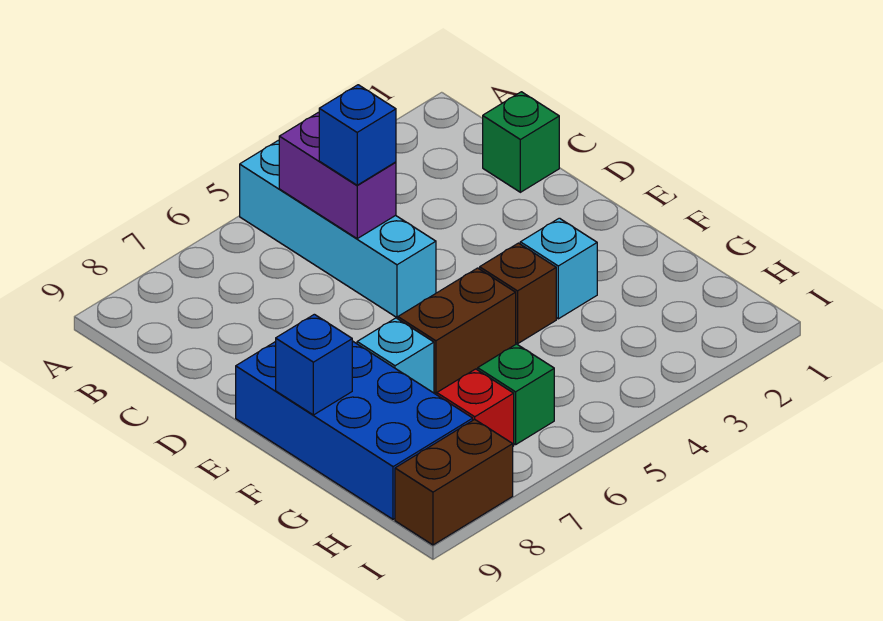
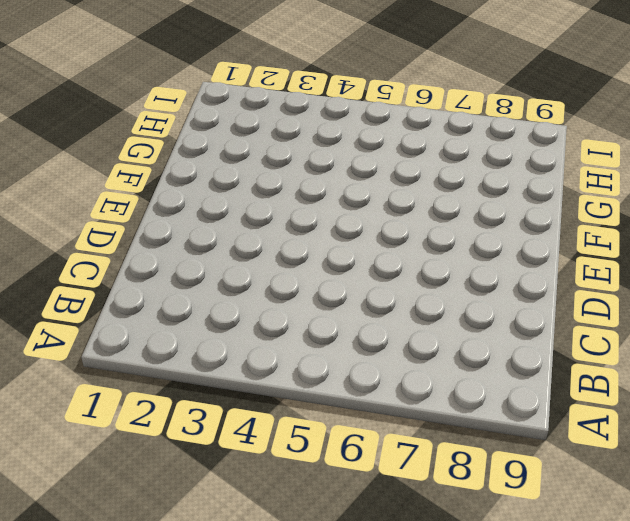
none -> cyan 1x4 brick [240,140,436,318]
none -> green 1x1 brick [483,92,559,192]
none -> blue 2x4 brick [236,341,473,519]

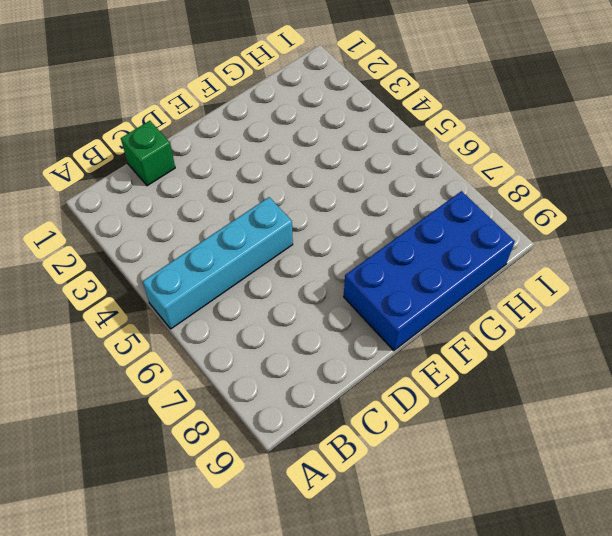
none -> cyan 1x1 brick [520,218,597,319]
none -> brown 1x1 brick [480,243,556,344]
none -> brown 1x2 brick [398,268,516,394]

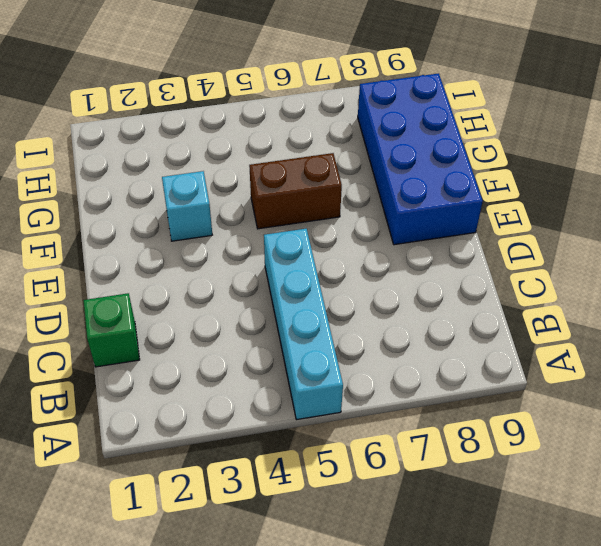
none -> brown 1x1 brick [480,243,556,344]
none -> cyan 1x1 brick [357,318,434,393]
none -> green 1x1 brick [478,344,554,445]

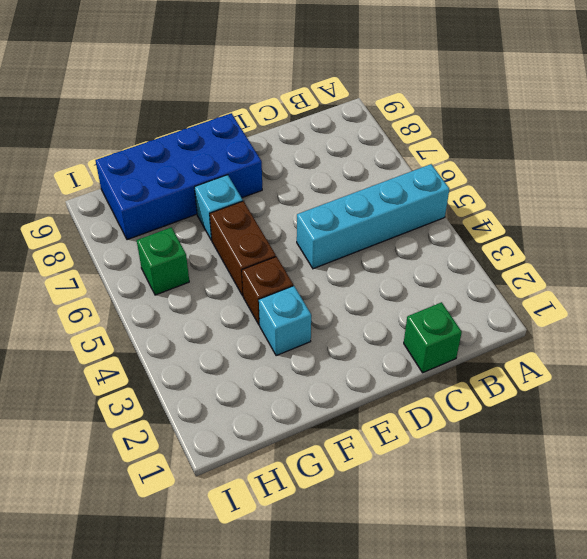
none -> red 1x1 brick [437,369,514,446]
none -> brown 1x2 brick [395,419,513,545]
none -> purple 1x2 brick [279,113,396,239]

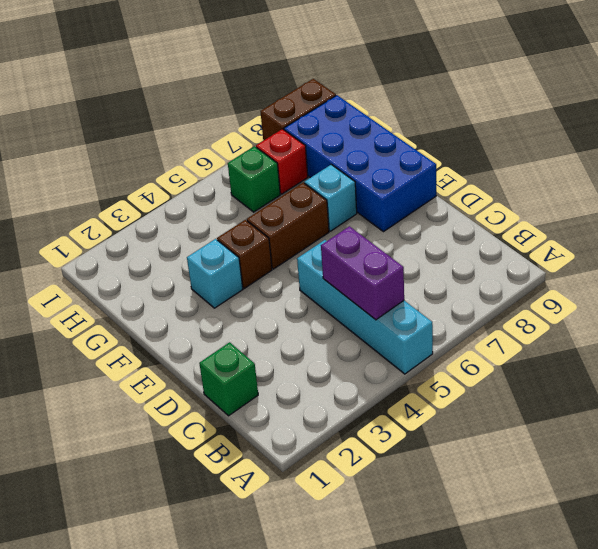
none -> blue 1x1 brick [276,314,352,415]
none -> blue 1x1 brick [319,85,396,185]

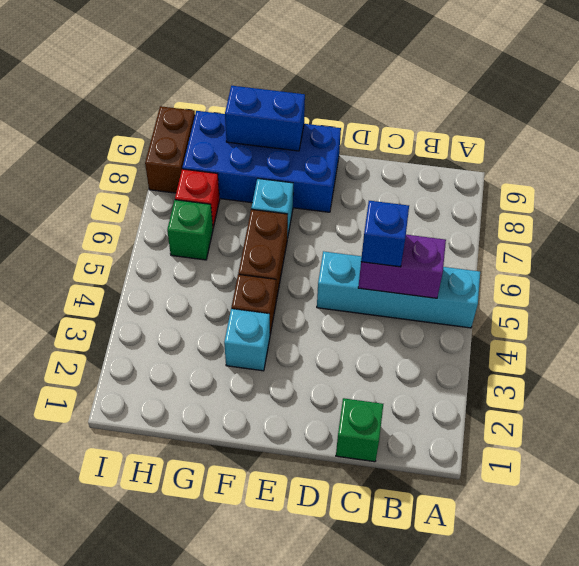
blue 1x2 brick [225,86,305,151] -> blue 1x1 brick [276,314,352,415]

